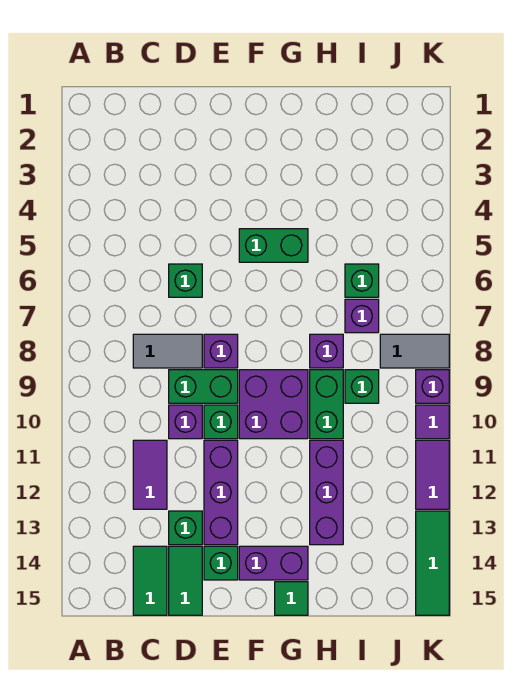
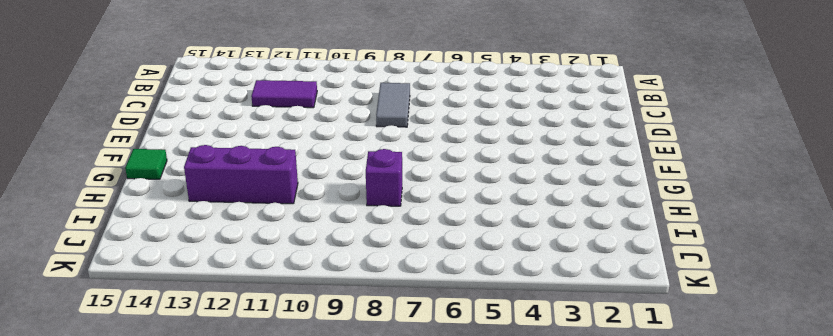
none -> green 1x2 tile [133,546,167,615]
none -> green 1x1 brick [169,264,202,297]
none -> green 1x2 brick [169,370,238,403]

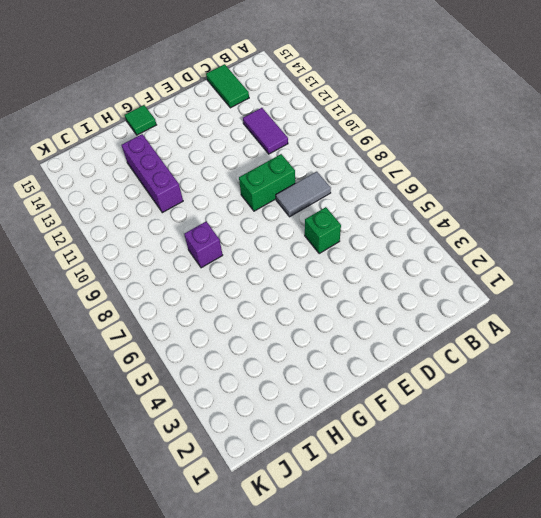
none -> purple 1x1 brick [169,405,202,439]
none -> green 1x1 brick [169,511,202,545]
none -> green 1x2 tile [169,546,202,615]

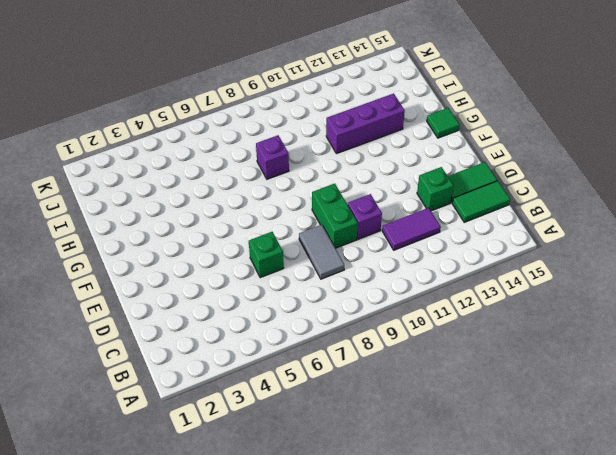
none -> purple 1x1 brick [204,334,238,368]
none -> green 1x1 brick [204,405,238,439]
none -> purple 1x3 brick [204,440,238,545]

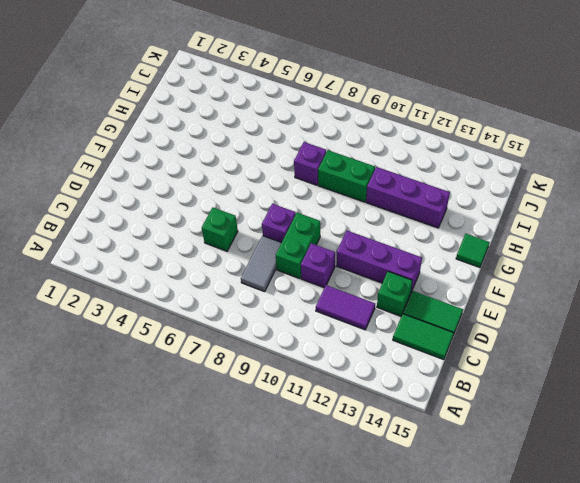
none -> green 1x1 brick [204,405,238,439]
none -> green 1x1 brick [204,546,238,580]
none -> green 1x2 brick [239,229,308,262]

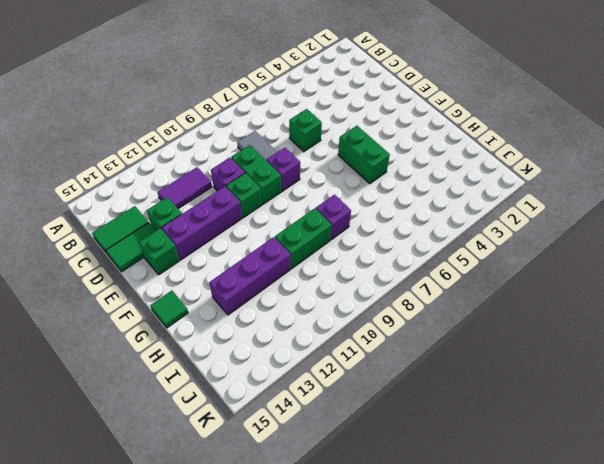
none -> purple 2x2 brick [239,370,308,439]
none -> purple 1x2 brick [239,546,308,580]
none -> green 1x1 brick [345,264,379,297]

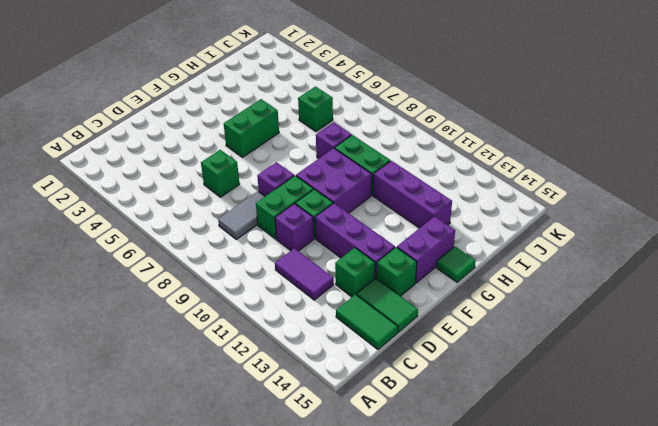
none -> purple 1x1 brick [345,299,379,333]
none -> green 1x1 brick [345,370,379,403]
none -> grey 1x2 tile [380,334,449,368]

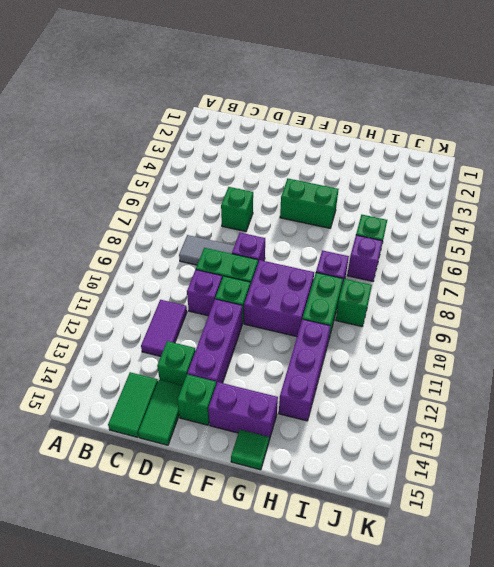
none -> grey 1x2 tile [380,334,449,368]
none -> purple 1x1 brick [416,370,449,403]
none -> purple 1x1 tile [416,405,449,439]

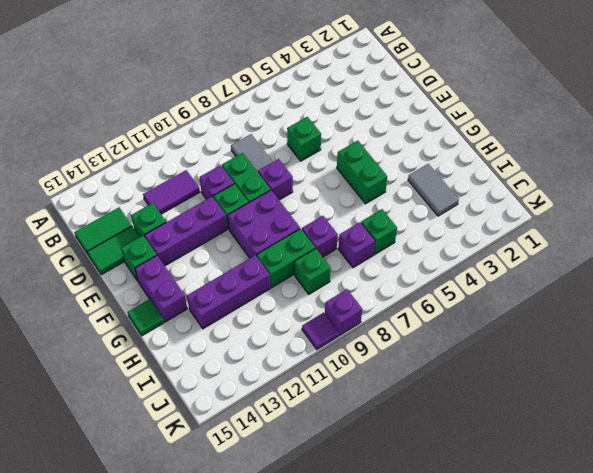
grey 1x2 tile [408,164,459,216] -> grey 1x2 tile moved to [380,334,449,368]
none -> purple 1x2 tile [416,440,449,509]
none -> green 1x3 tile [416,511,449,615]

